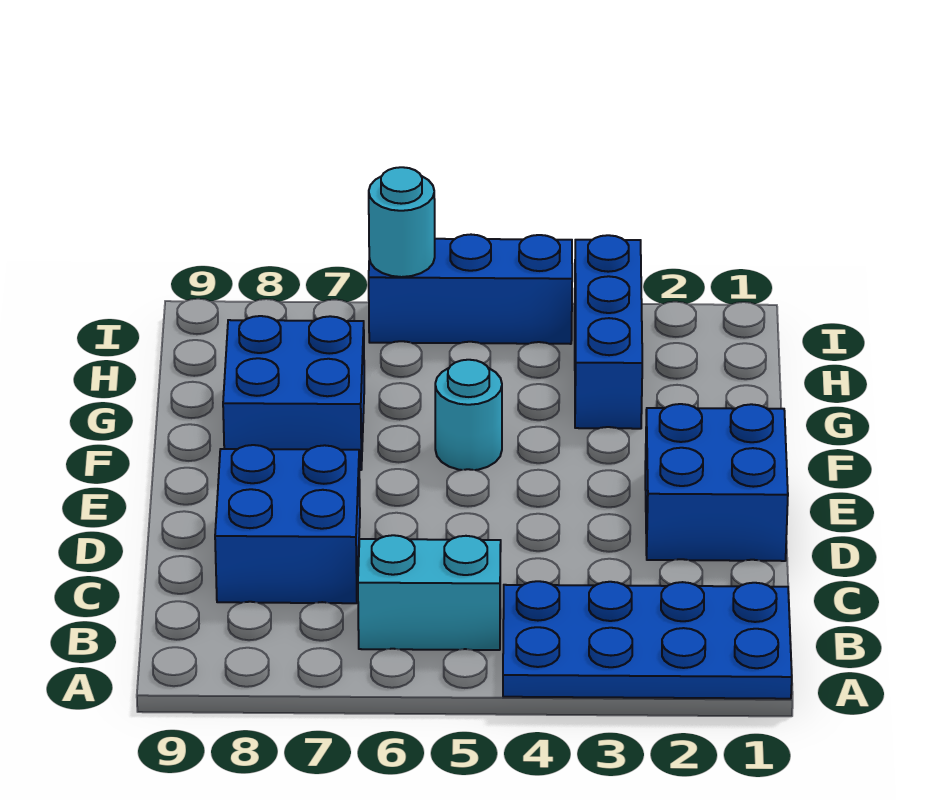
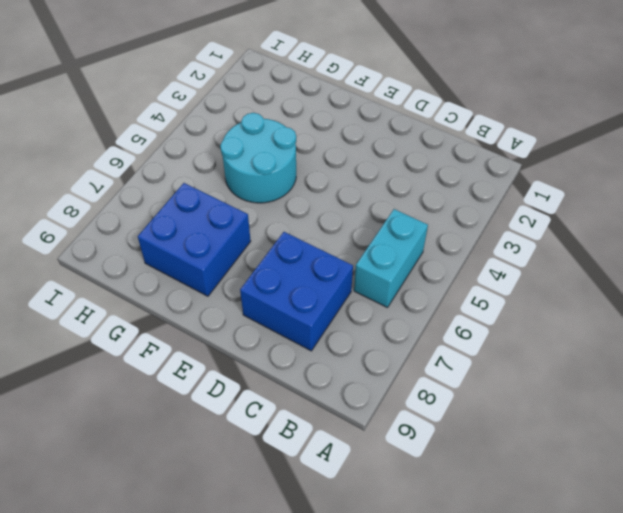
cyan 2x2 round brick [220,113,296,203] -> cyan 1x1 round brick [435,360,502,470]
none -> blue 2x4 plate [503,581,792,699]
none -> blue 2x2 brick [645,404,788,561]

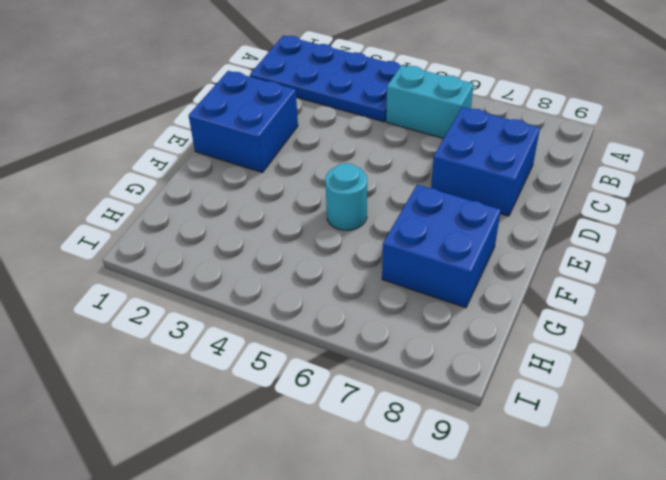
none -> blue 1x3 brick [575,235,642,429]
none -> blue 1x3 brick [369,235,572,344]

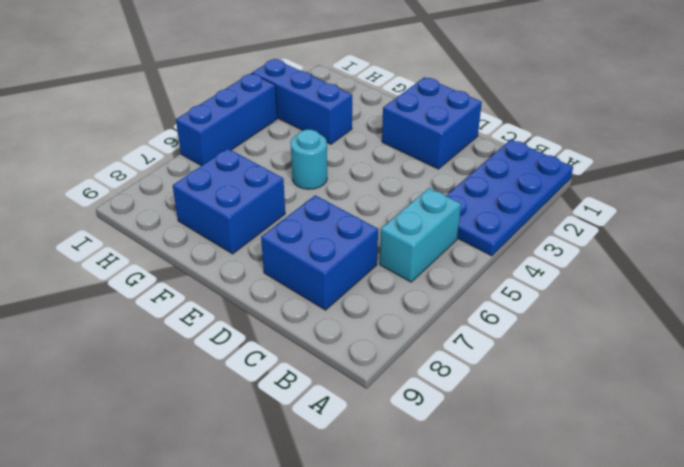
none -> cyan 1x1 round brick [369,167,435,277]

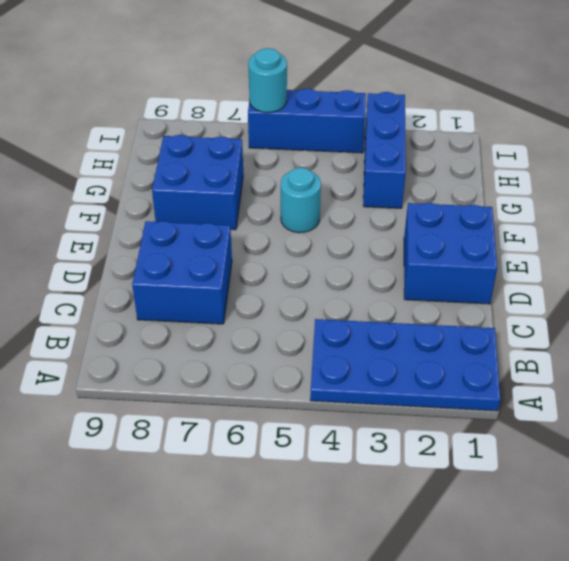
none -> cyan 1x2 brick [358,535,501,650]

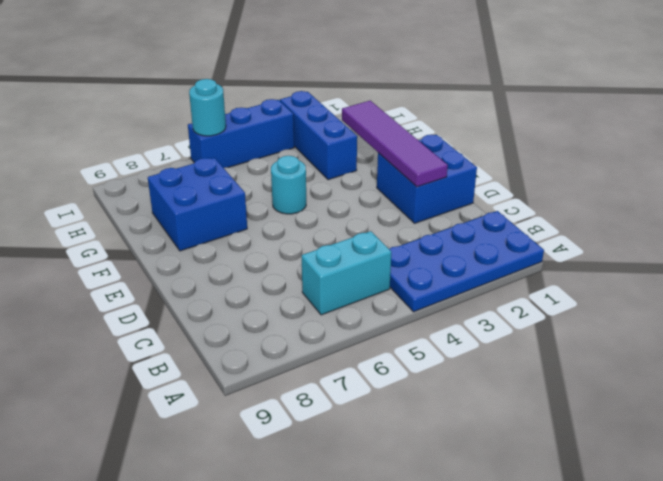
purple 1x4 tile [342,101,448,187] -> none
none -> blue 2x2 brick [215,445,360,603]

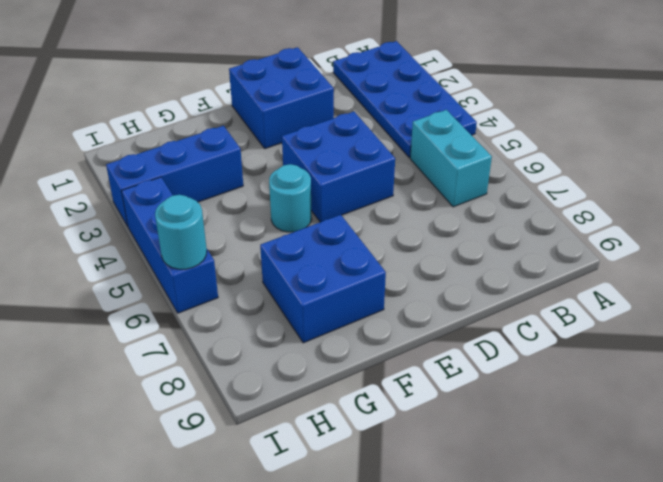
blue 2x2 brick [282,112,395,222] -> blue 2x2 brick moved to [215,445,360,603]

